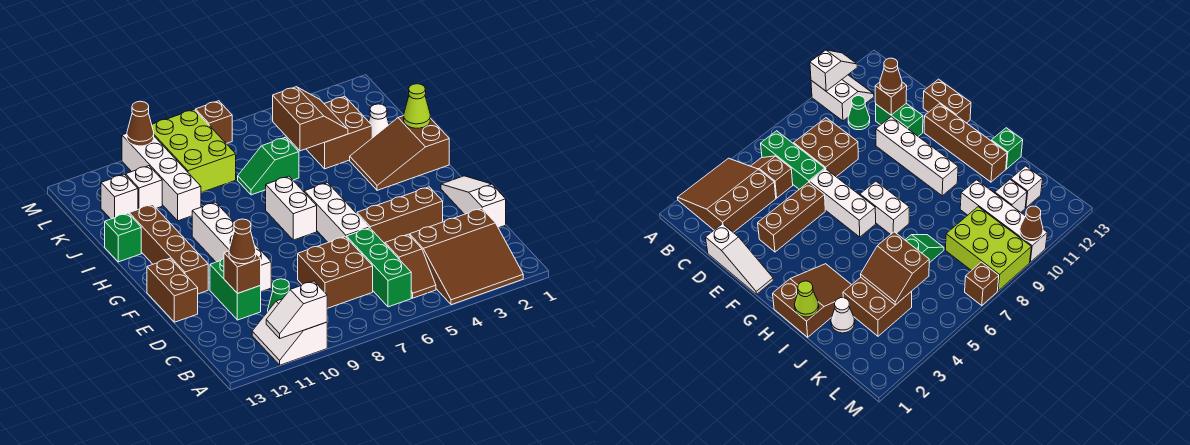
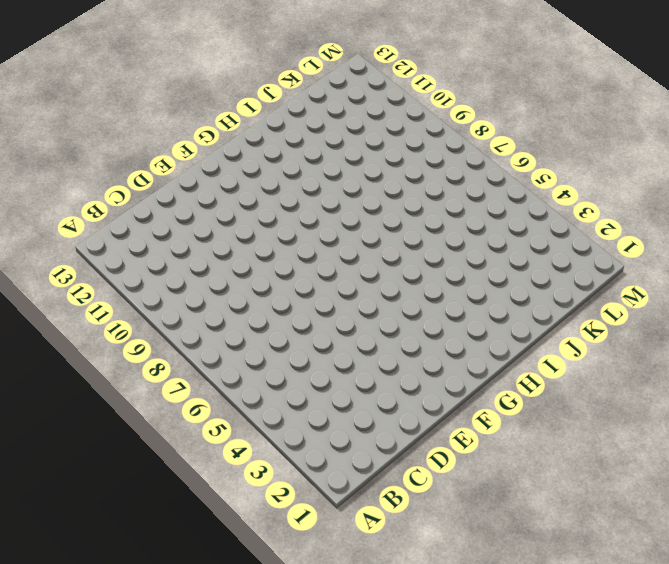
none -> brown 3x3 slope [410,208,523,305]
none -> white 2x2 slope [252,299,327,365]
none -> brown 1x2 slope [385,234,436,298]
none -> green 1x3 brick [347,228,411,307]

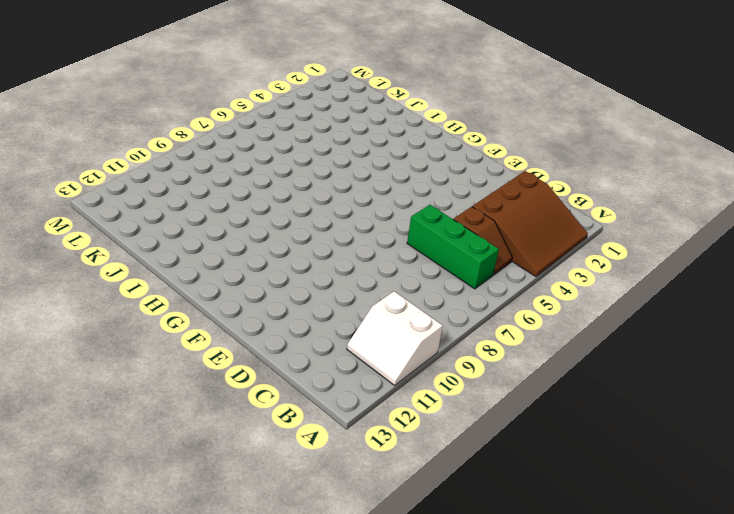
none -> brown 2x2 brick [298,237,373,308]
none -> green 1x1 cone [268,279,289,311]
none -> white 1x3 slope [441,176,506,228]
none -> green 1x2 brick [210,259,261,320]

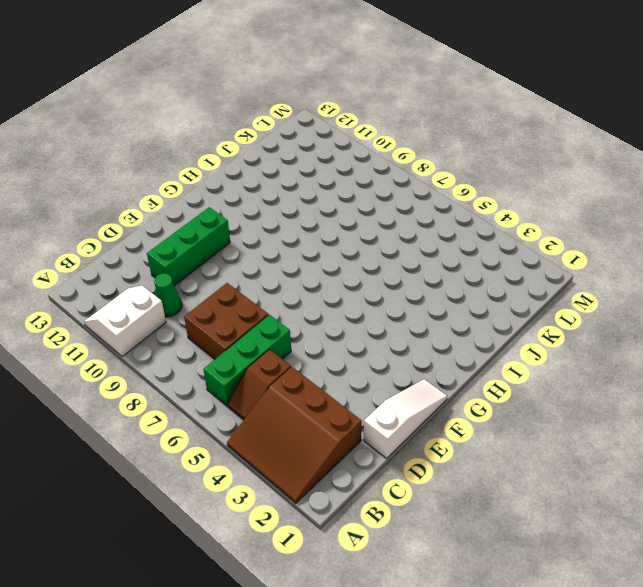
green 1x3 brick [147,207,230,286] -> green 1x2 brick [210,259,261,320]
none -> brown 1x3 brick [357,187,443,244]
none -> white 1x3 brick [304,183,369,242]
none -> white 1x4 brick [192,202,271,292]
none -> brown 1x2 brick [147,259,198,322]

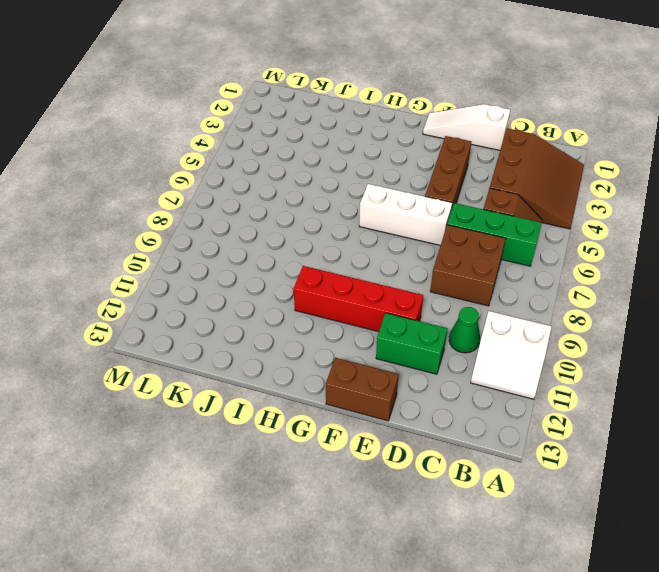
red 1x4 brick [293,266,423,332] -> white 1x4 brick [192,202,271,292]
none -> brown 1x4 brick [129,205,208,294]
none -> white 1x2 brick [266,176,317,240]
none -> brown 2x3 slope [350,116,449,190]
none -> green 1x1 brick [105,213,141,262]

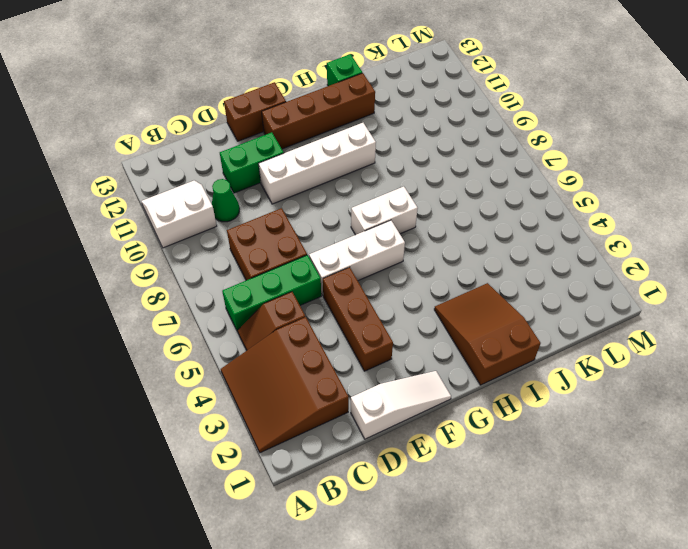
none -> white 1x1 cone [369,104,389,138]
none -> brown 2x2 brick [306,96,372,169]
none -> green 1x2 slope [238,137,299,195]
none -> white 1x4 brick [122,133,201,221]

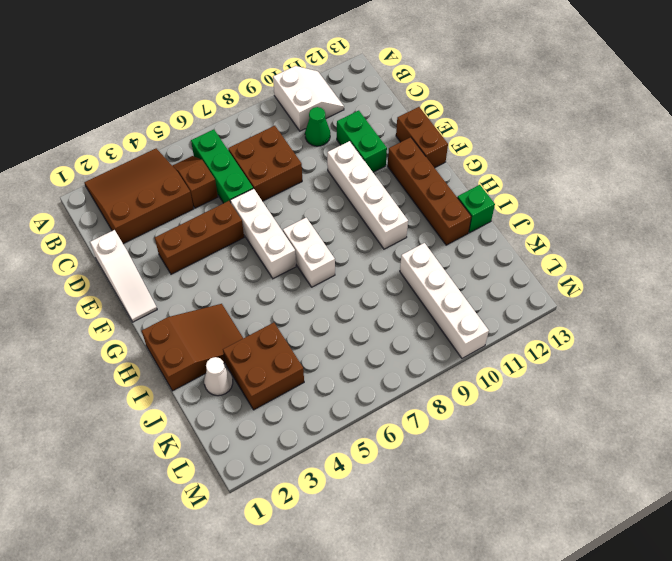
none -> green 1x2 slope [238,137,299,195]
none -> lime 2x3 brick [152,110,236,192]
none -> white 1x1 brick [126,166,162,209]
none -> white 1x1 brick [101,174,138,219]

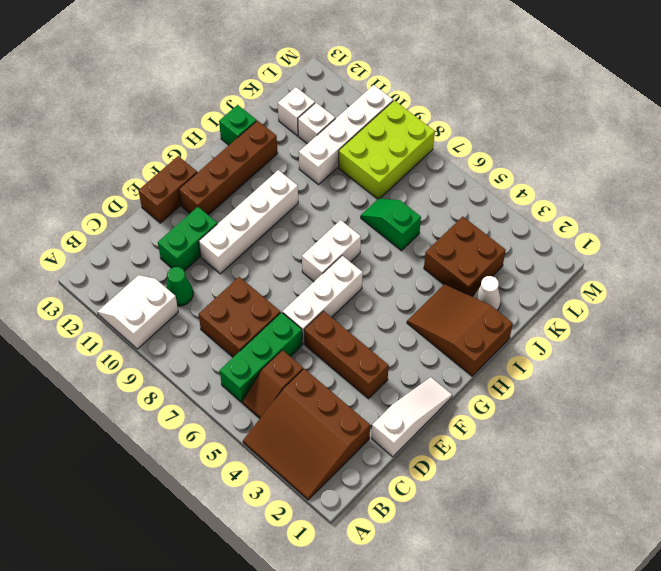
none -> brown 1x1 brick [195,101,232,144]
none -> white 1x2 slope [266,281,327,338]
none -> brown 1x1 brick [224,251,261,293]
none -> lime 1x1 cone [404,84,430,128]

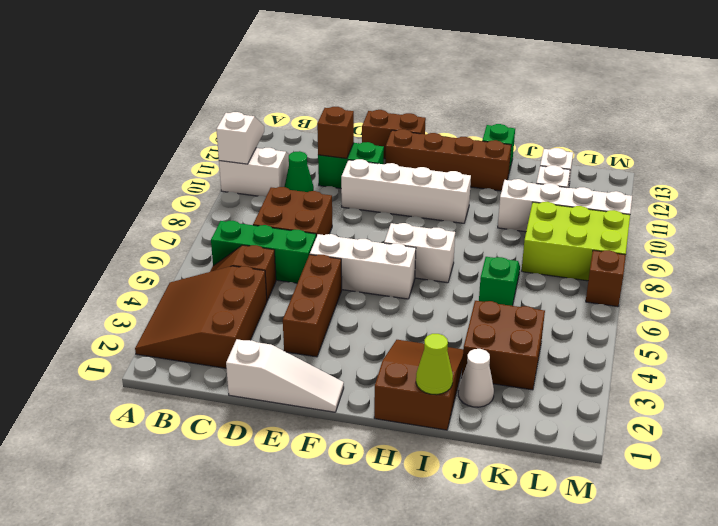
none -> brown 2x2 slope [273,87,348,151]
none -> brown 1x1 cone [127,101,154,146]
none -> brown 1x1 cone [229,219,256,264]

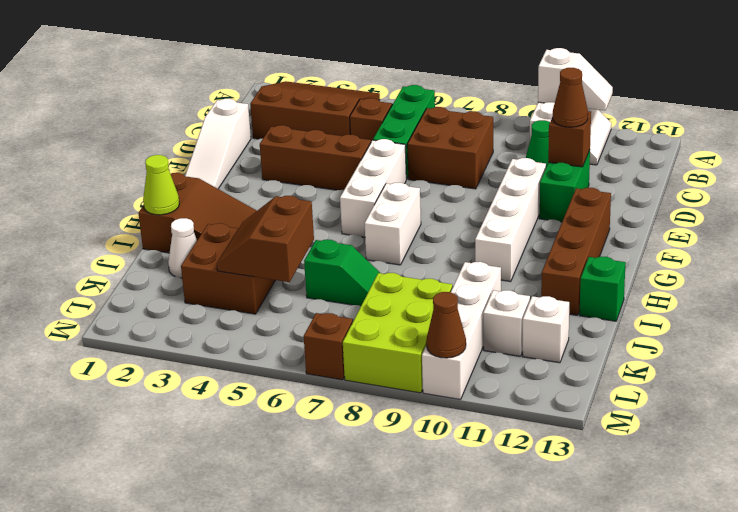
none -> brown 1x2 brick [147,259,198,322]

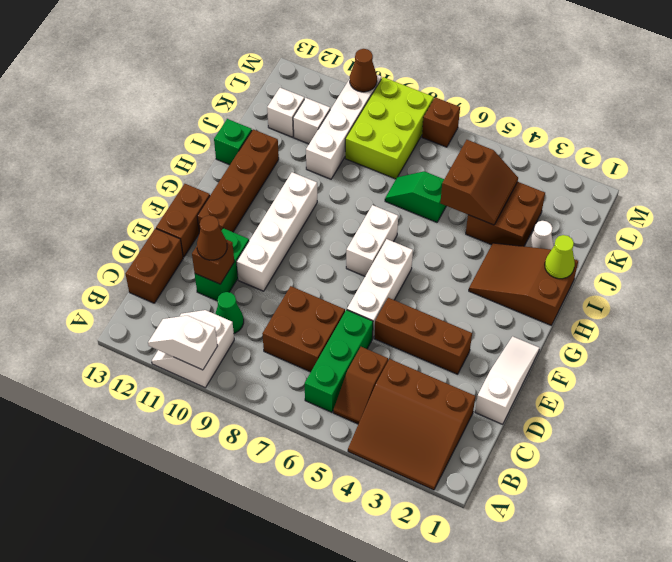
brown 1x2 brick [126,228,183,303] -> none

